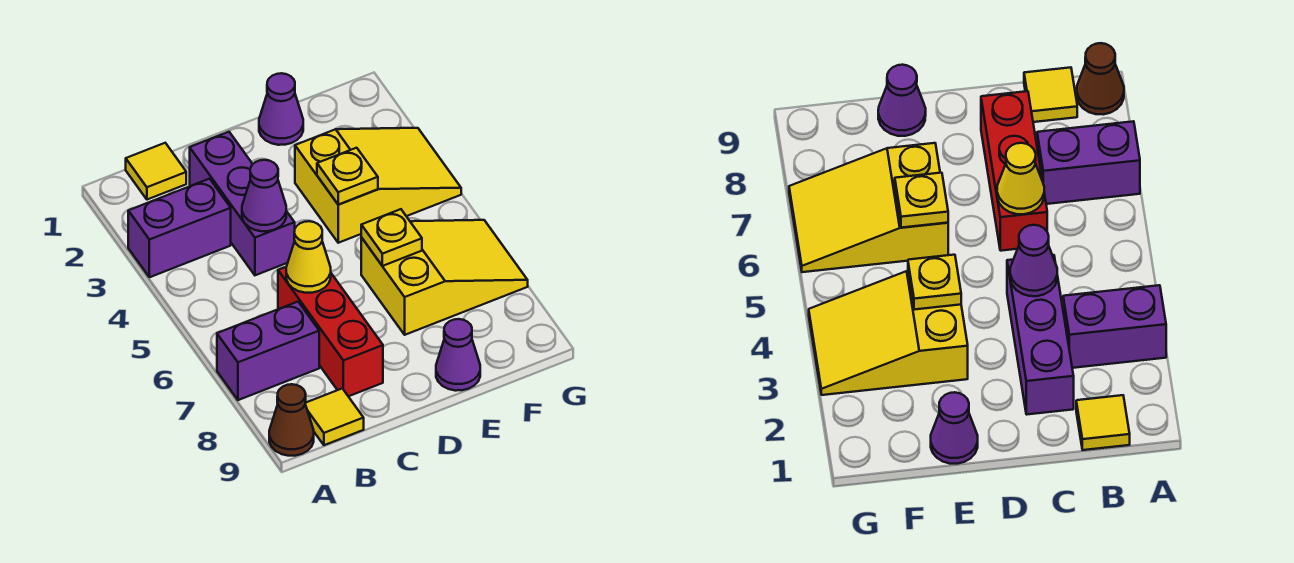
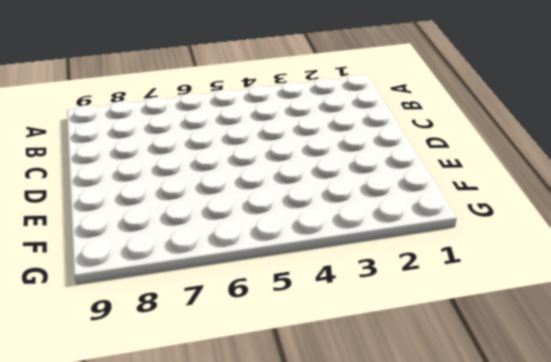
none -> purple 1x2 brick [128,179,231,277]
none -> purple 1x2 brick [217,302,319,400]
none -> brown 1x1 cone [269,384,314,456]

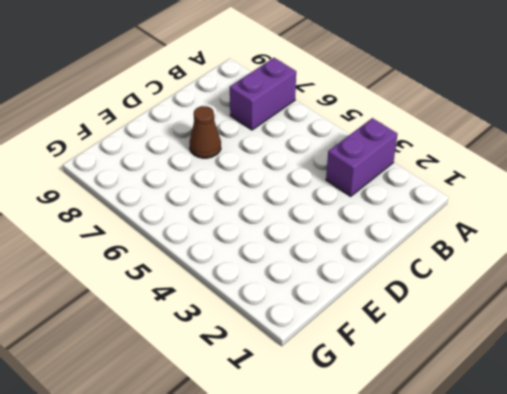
brown 1x1 cone [190,106,221,158] -> brown 1x1 cone moved to [269,384,314,456]
none -> yellow 1x1 tile [126,143,186,200]
none -> yellow 1x1 tile [305,388,364,445]
none -> purple 1x3 brick [190,132,295,275]

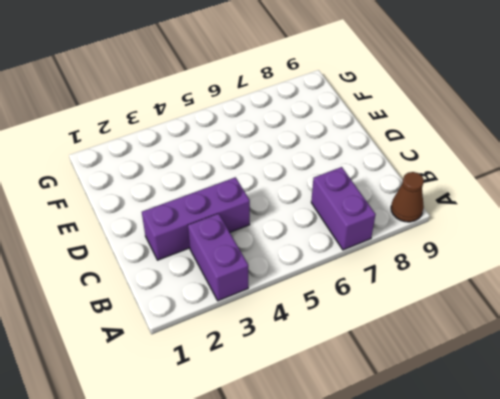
none -> yellow 1x1 tile [126,143,186,200]
none -> yellow 1x1 tile [305,388,364,445]
none -> red 1x3 brick [278,267,383,396]

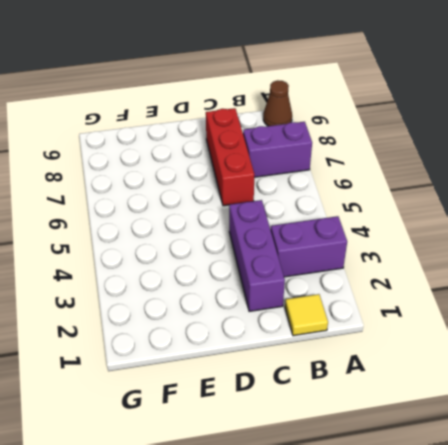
none -> yellow 1x1 tile [305,388,364,445]
none -> purple 1x1 cone [259,73,303,145]
none -> yellow 2x3 slope [295,128,461,243]

